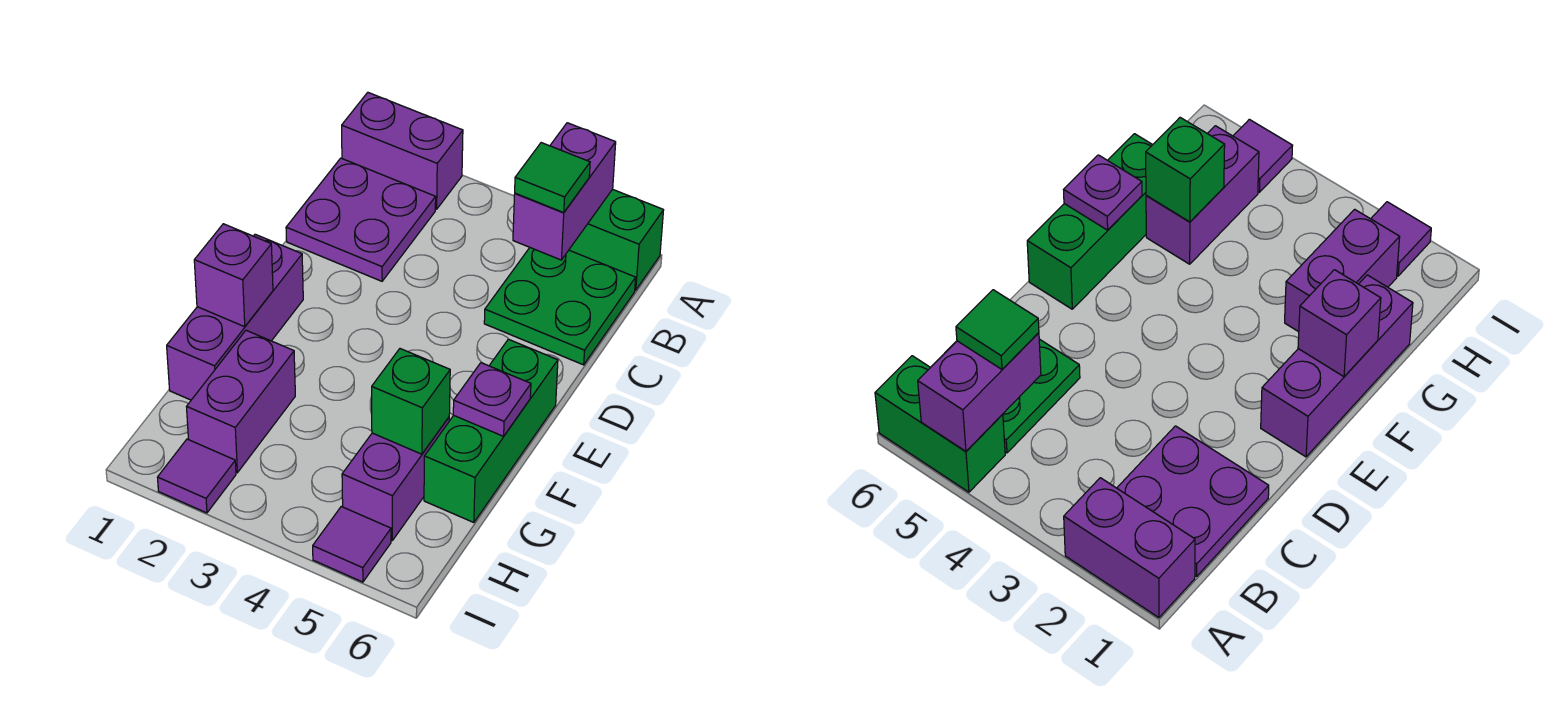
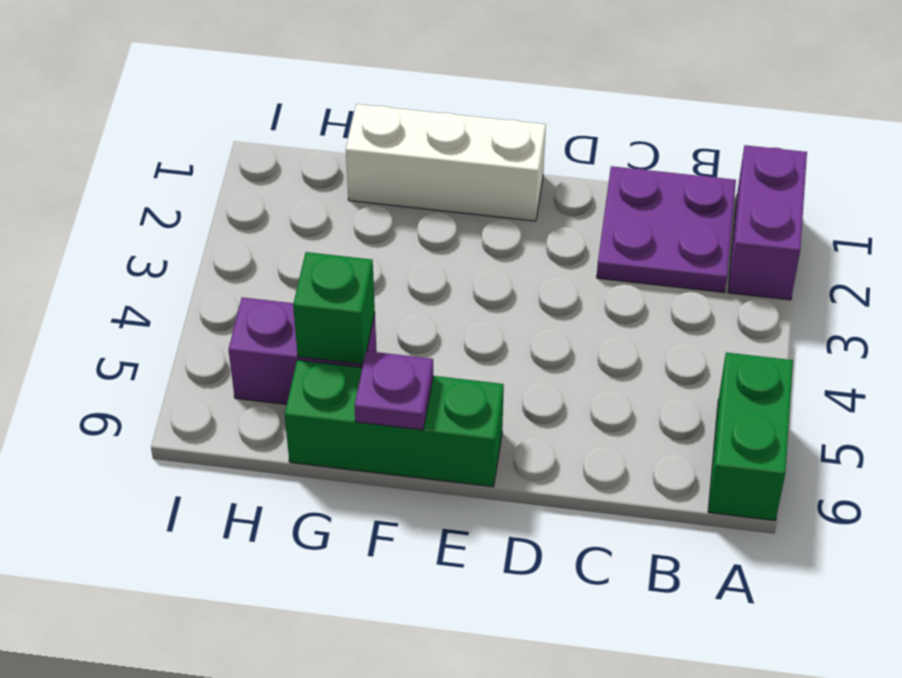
white 1x3 brick [346,104,546,221] -> purple 1x3 brick [167,234,303,400]
none -> green 2x2 plate [484,248,636,365]
none -> purple 1x2 brick [187,330,295,473]
none -> purple 1x1 tile [157,439,236,513]

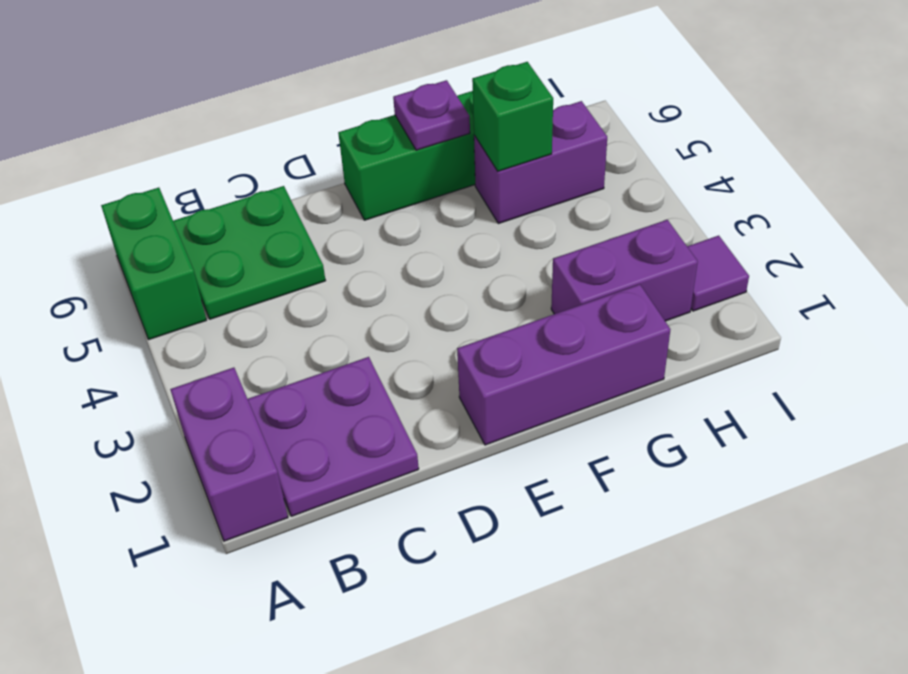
none -> purple 1x1 tile [313,507,391,582]
none -> purple 1x2 brick [513,123,616,260]
none -> purple 1x1 brick [194,224,273,327]

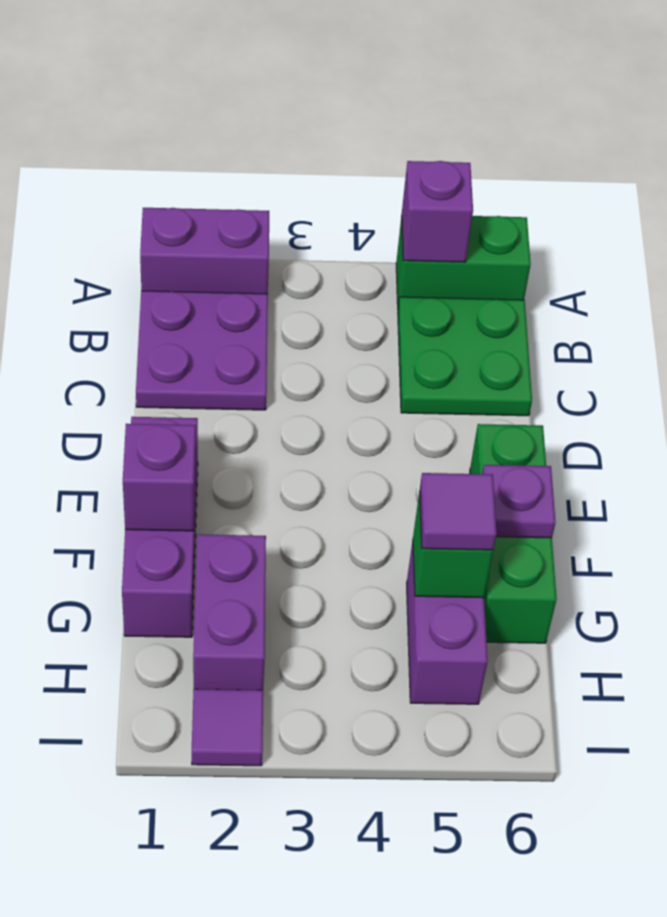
purple 1x1 brick [402,161,473,262] -> purple 1x2 brick [513,123,616,260]
purple 1x1 tile [420,473,497,550] -> purple 1x1 tile moved to [313,507,391,582]
none -> green 1x1 tile [515,143,590,212]

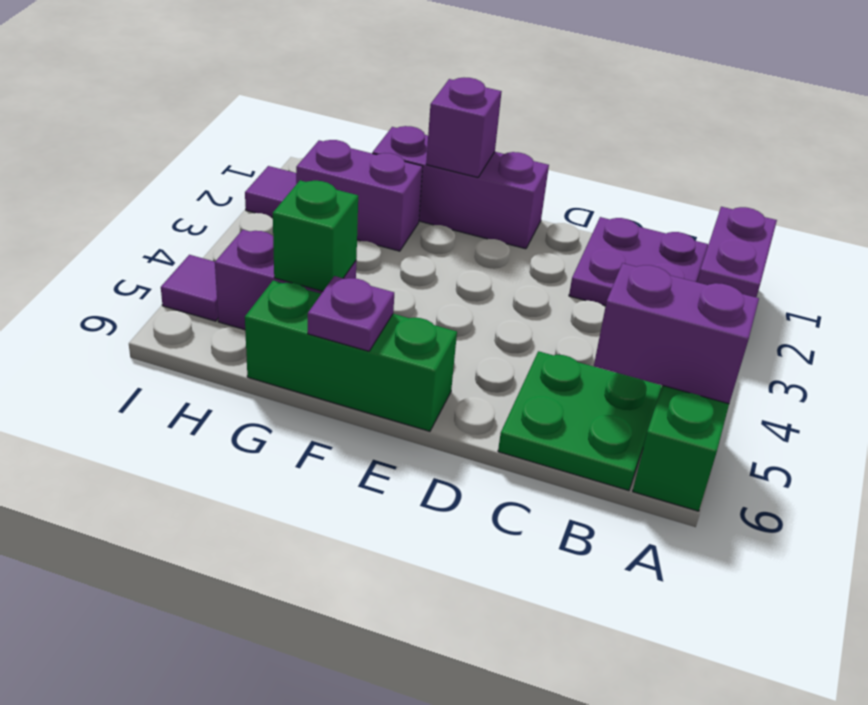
none -> green 1x1 tile [515,143,590,212]

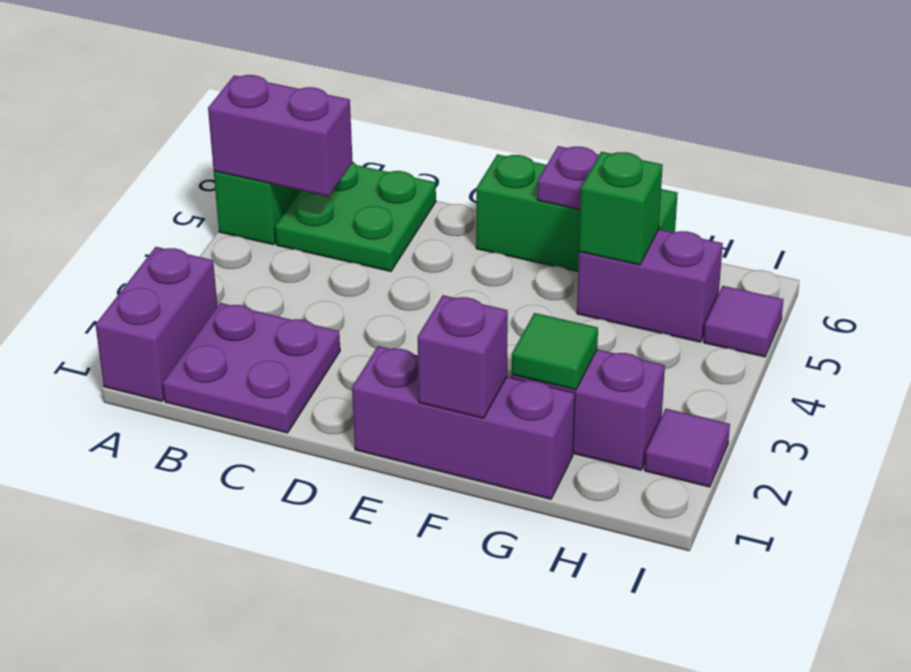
green 1x1 tile [512,313,598,390] -> green 1x1 tile moved to [515,143,590,212]

